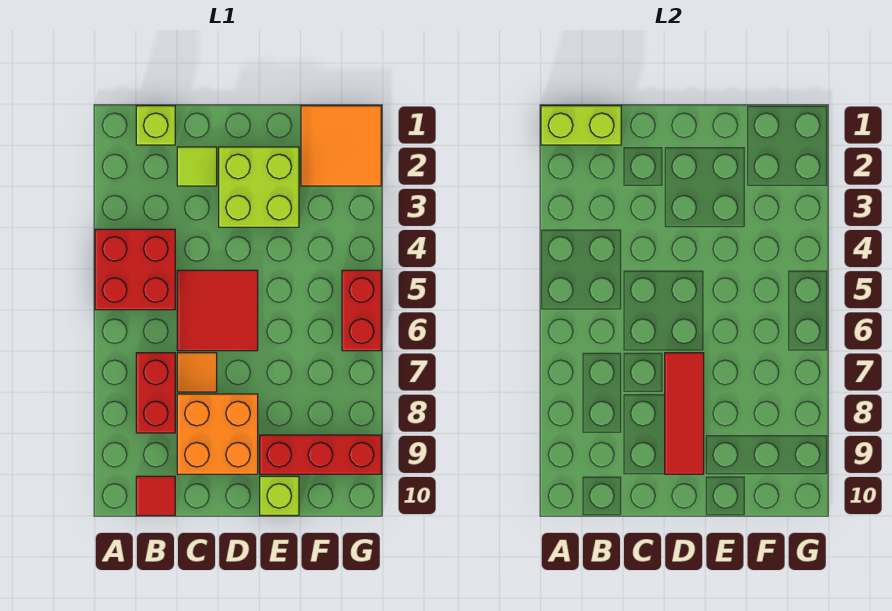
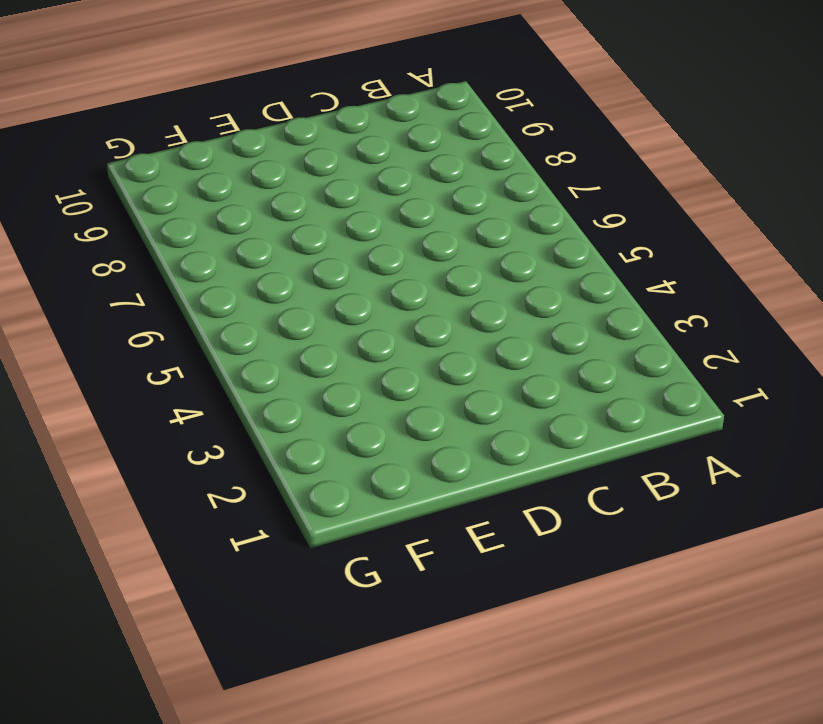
none -> red 2x2 brick [95,229,175,310]
none -> lime 1x1 brick [136,106,175,145]
none -> red 1x2 brick [136,353,175,433]

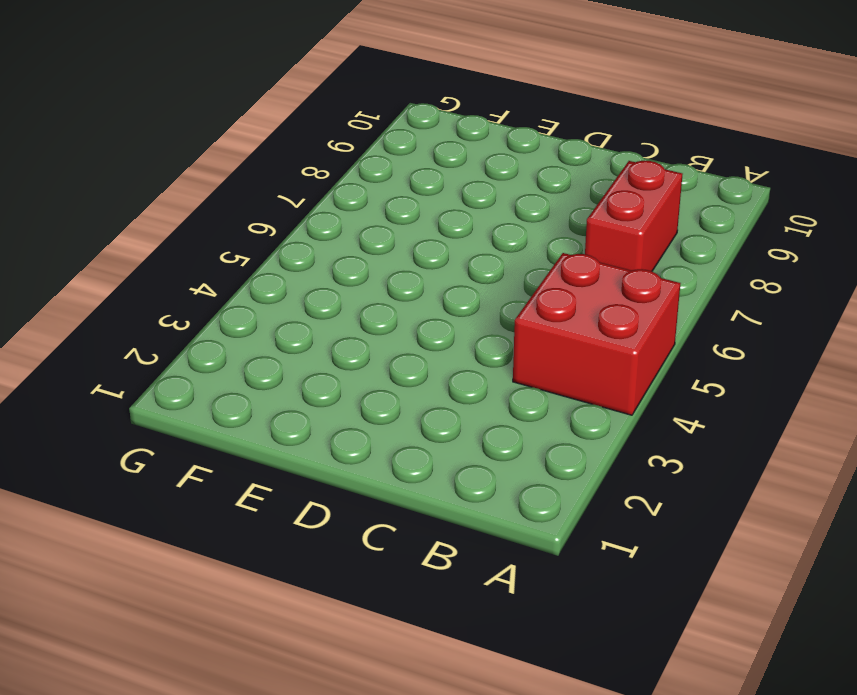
none -> lime 1x1 brick [136,106,175,145]
none -> red 1x1 tile [136,476,175,515]
none -> lime 1x1 tile [177,147,217,186]

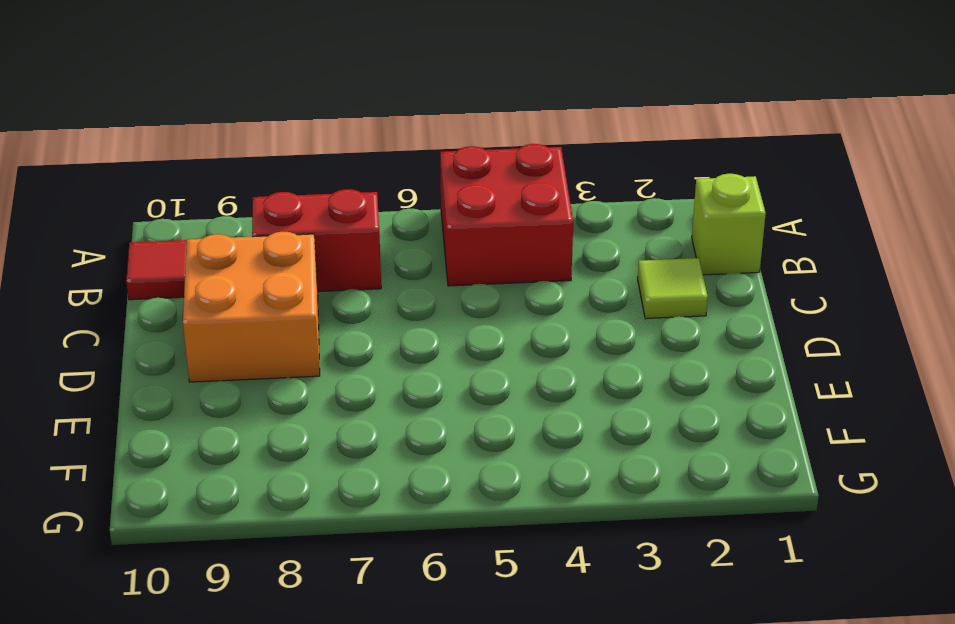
none -> red 2x2 tile [177,270,258,351]
none -> orange 1x1 tile [177,353,217,392]
none -> lime 2x2 brick [219,147,299,227]

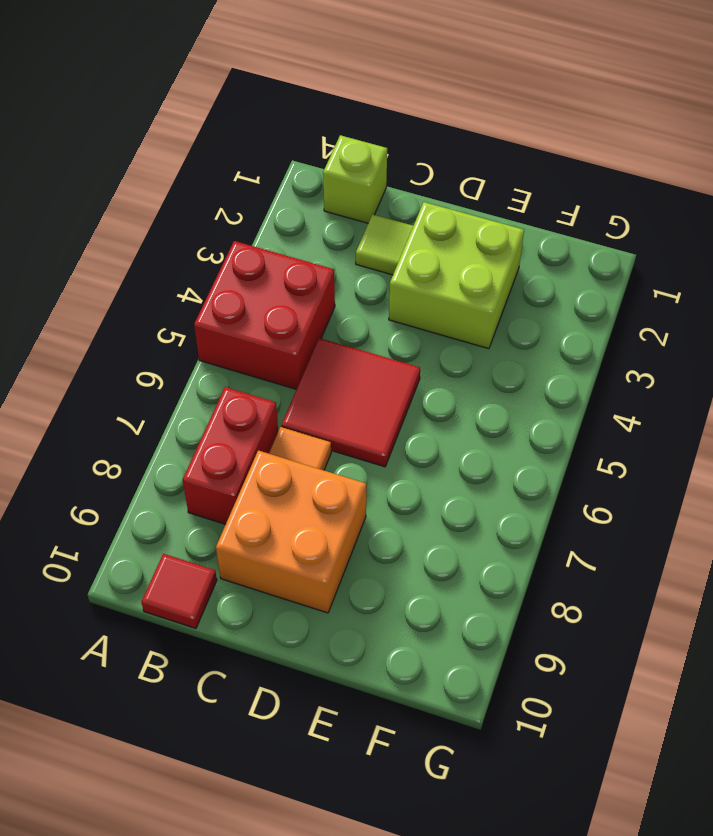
none -> red 1x3 brick [260,435,381,474]
none -> lime 1x1 brick [260,476,299,515]
none -> orange 2x2 tile [301,106,381,186]

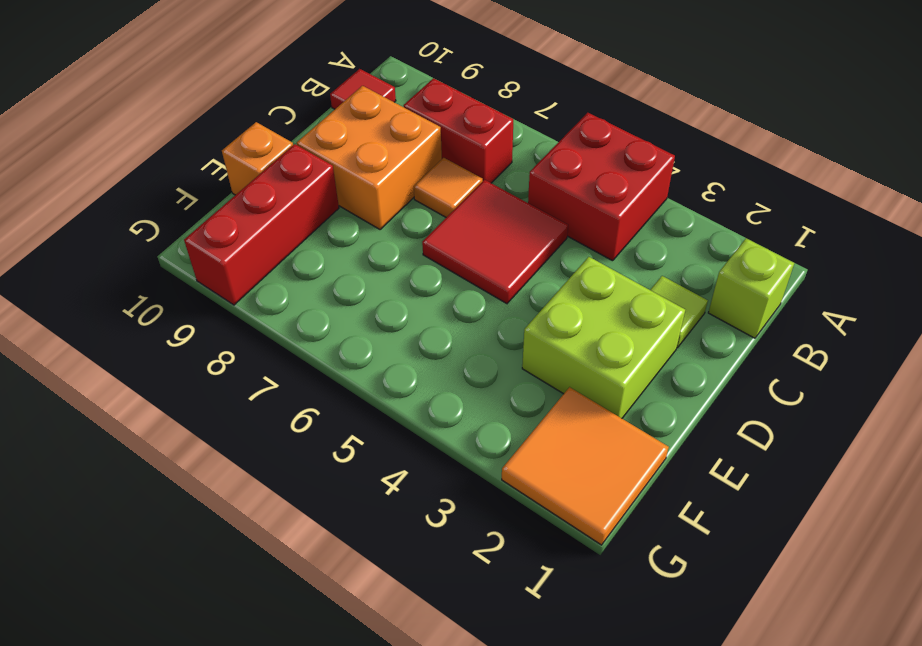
orange 1x1 brick [222,122,293,195] -> lime 1x1 brick [260,476,299,515]
none -> red 1x2 brick [342,270,381,351]
none -> lime 1x2 brick [541,106,621,145]
none -> red 1x3 tile [665,353,704,474]

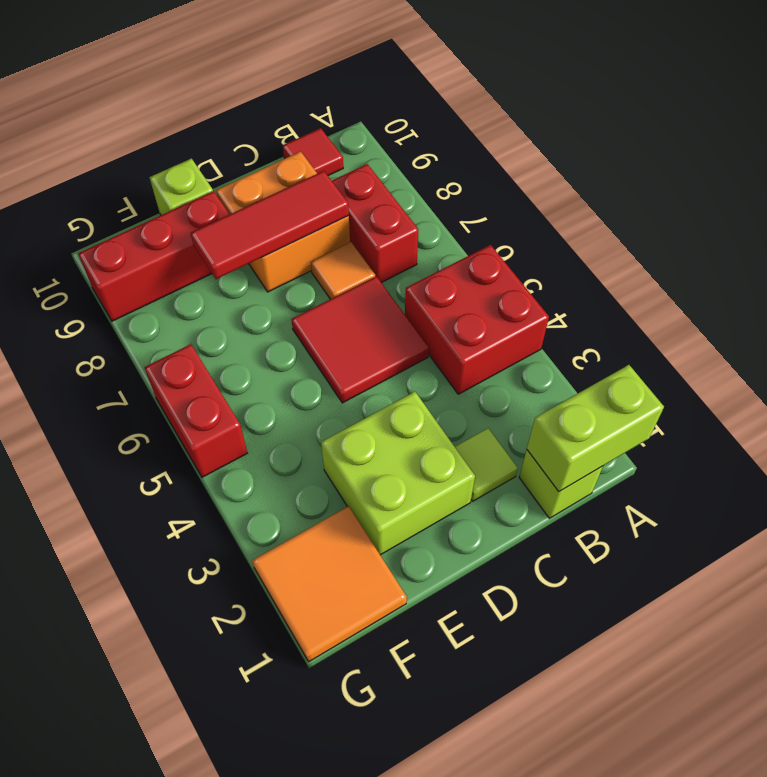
red 1x3 tile [191,171,349,279] -> red 1x3 tile turned to [665,353,704,474]

